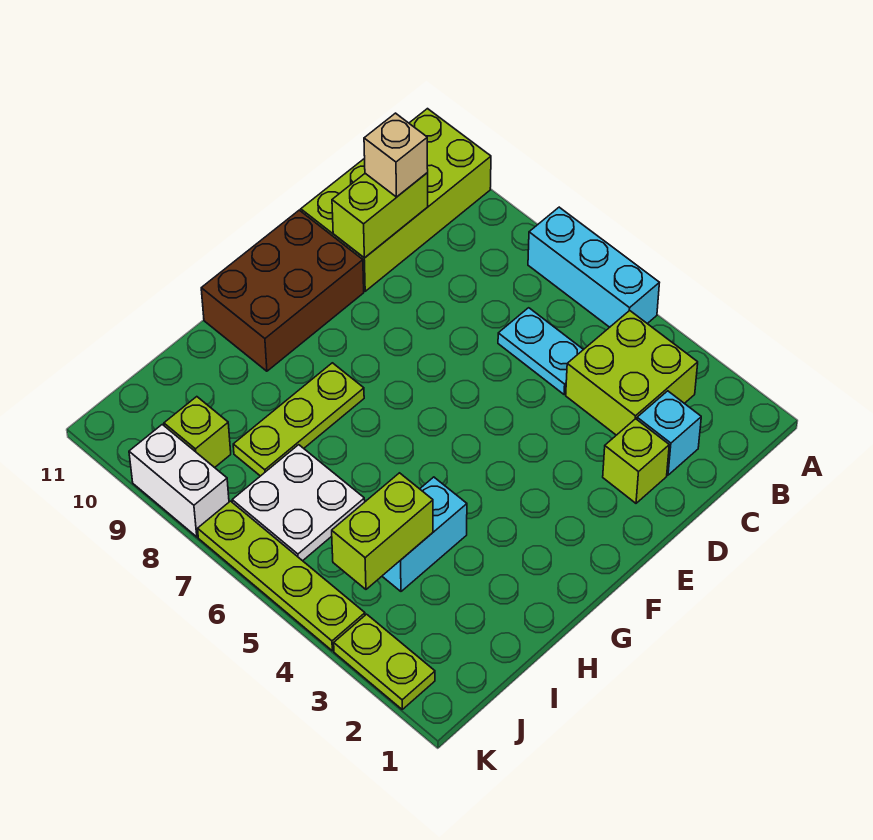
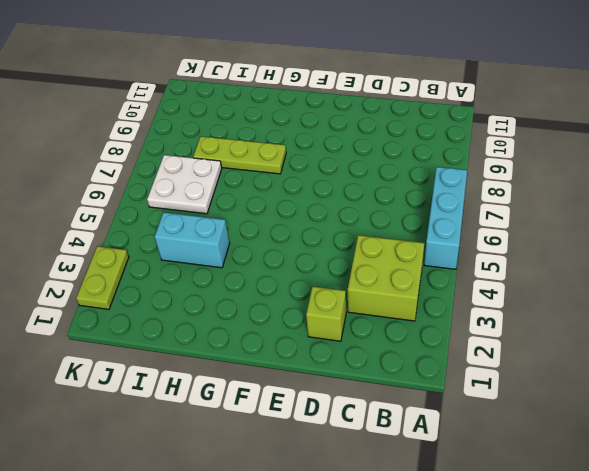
none -> lime 2x4 brick [301,109,491,291]
none -> cyan 1x1 brick [637,391,701,475]
none -> cyan 1x2 plate [498,308,583,394]

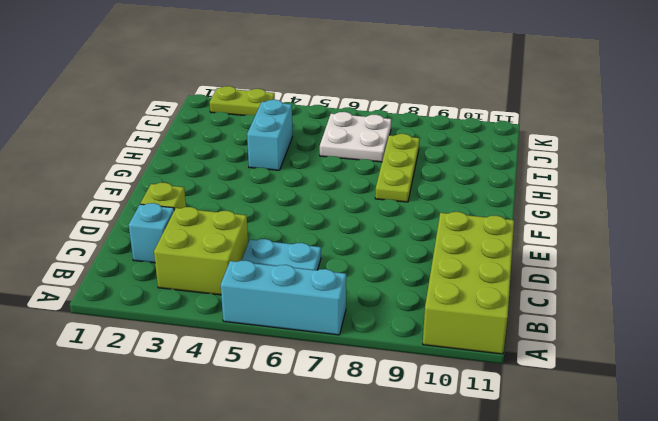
none -> brown 2x3 brick [201,210,364,371]
none -> lime 1x1 brick [164,397,231,468]
none -> lime 1x4 plate [198,501,365,651]

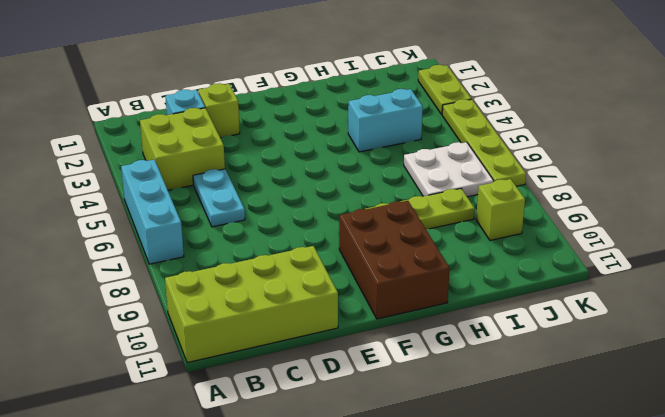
brown 2x3 brick [339,201,450,319] -> brown 2x3 brick turned to [201,210,364,371]
none -> white 1x2 brick [129,424,229,537]
none -> lime 1x2 brick [332,173,428,258]
none -> lime 1x2 brick [332,473,433,589]

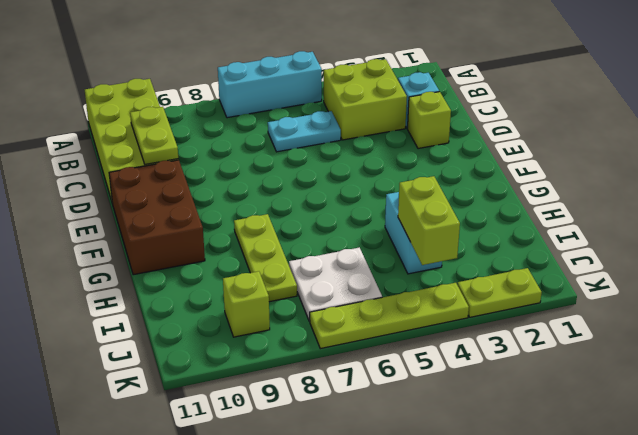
lime 1x2 plate [130,107,178,164] -> lime 1x2 brick [332,173,428,258]
none -> white 1x2 brick [129,424,229,537]
none -> tan 1x1 brick [364,113,428,197]

